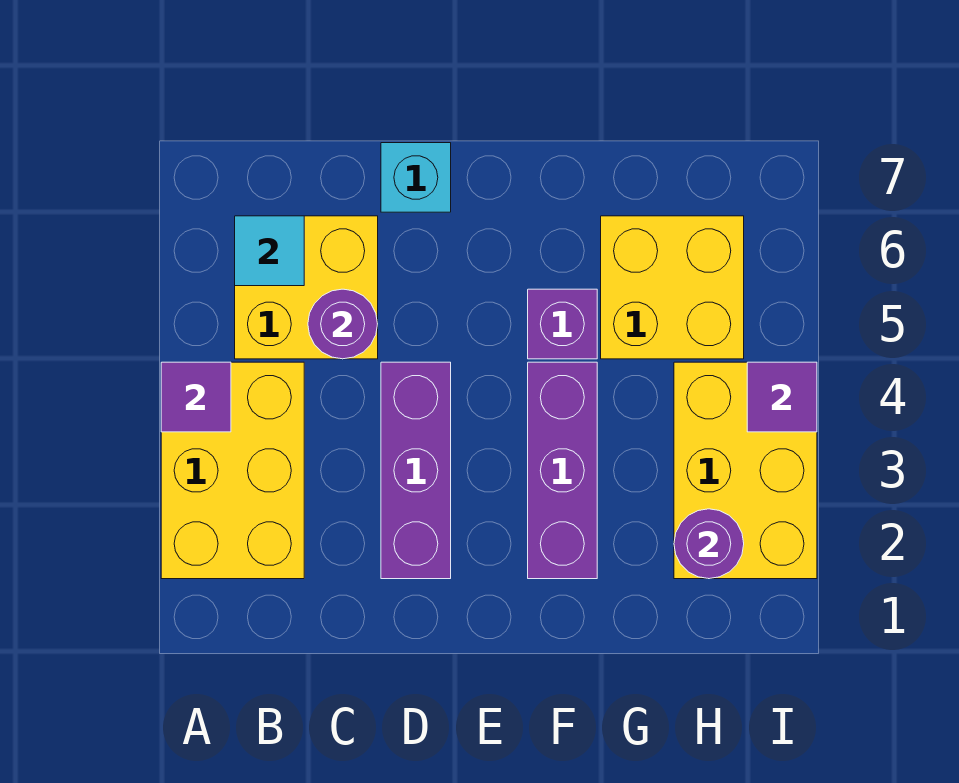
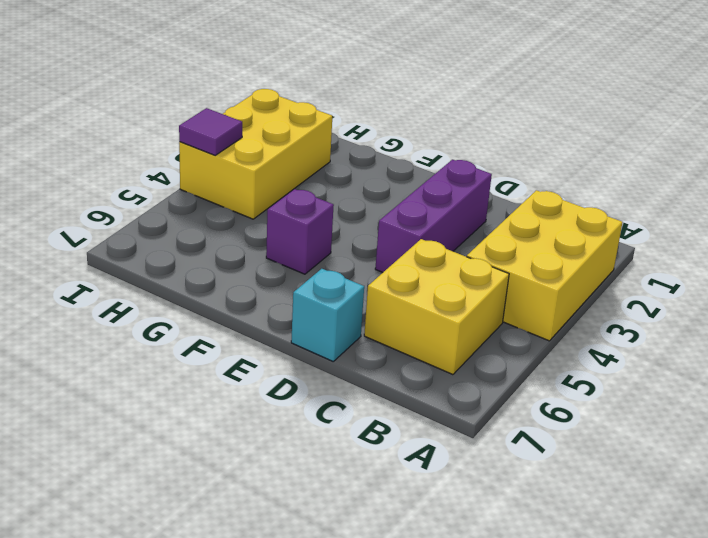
none -> purple 1x3 brick [528,362,597,579]
none -> yellow 2x2 brick [601,216,744,359]
none -> purple 1x1 tile [161,362,231,432]

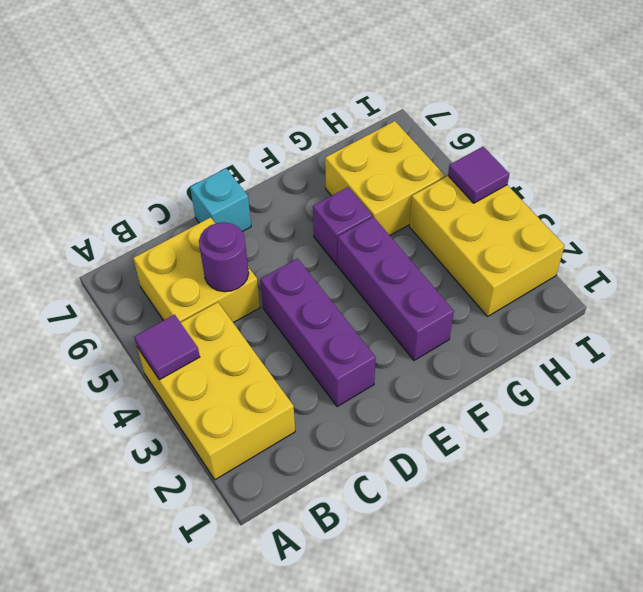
none -> cyan 1x1 tile [235,216,304,286]
none -> purple 1x1 round brick [674,509,744,579]

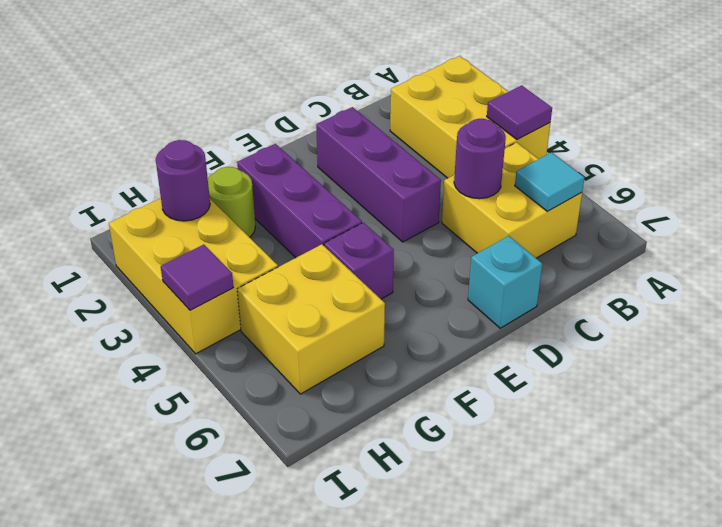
lime 1x1 round brick [208,167,255,237] -> none

